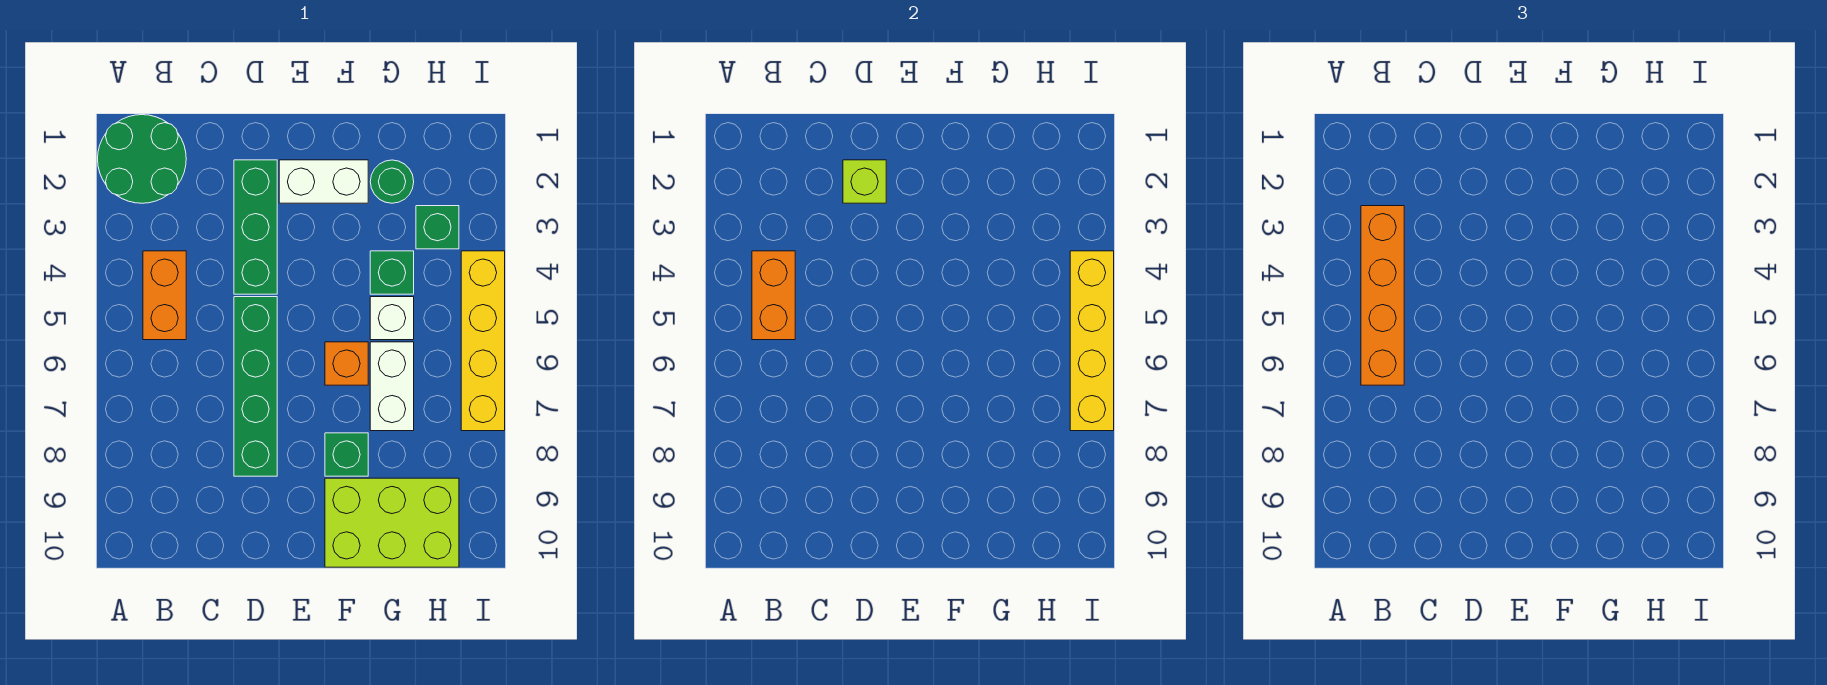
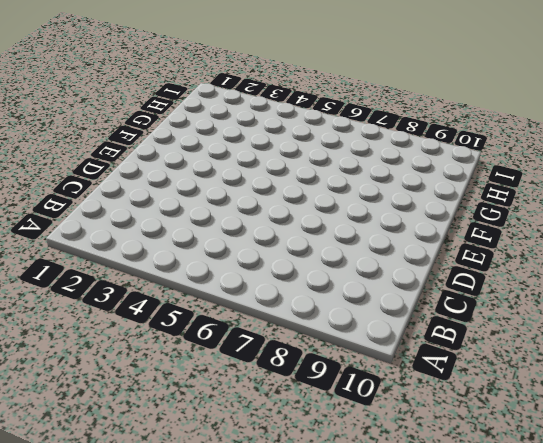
none -> green 2x2 round brick [98,115,186,203]
none -> orange 1x2 brick [143,251,186,340]
none -> green 1x3 brick [234,160,277,294]

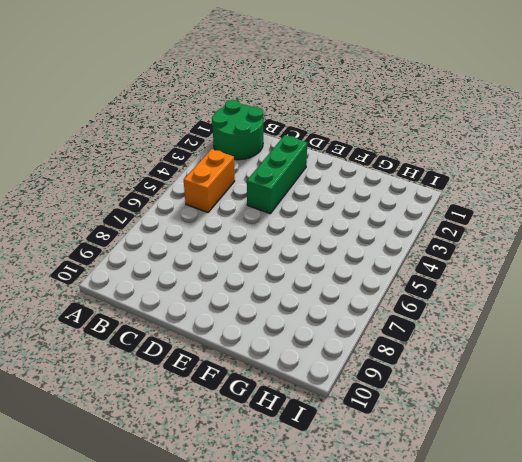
none -> green 1x4 brick [234,297,277,476]
none -> white 1x2 brick [279,160,368,203]
none -> orange 1x1 brick [325,342,368,385]

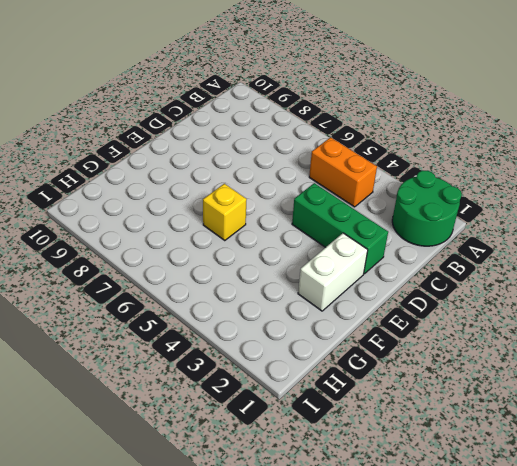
yellow 1x1 brick [203,184,247,240] -> orange 1x1 brick [325,342,368,385]
none -> green 1x4 brick [234,297,277,476]
none -> green 1x1 brick [325,433,368,476]
none -> lime 2x3 brick [325,478,459,567]

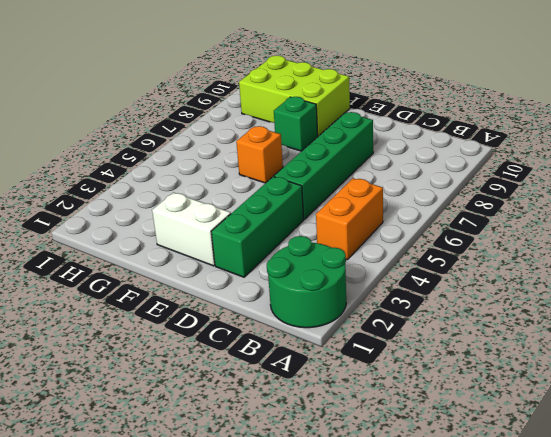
none -> green 1x1 round brick [370,160,414,203]
none -> green 1x1 brick [370,251,414,294]
none -> white 1x1 brick [370,297,414,340]

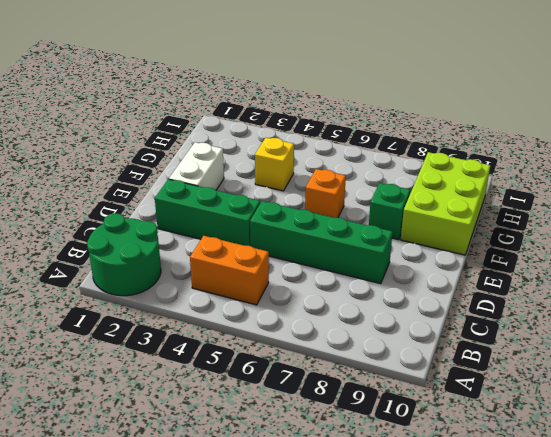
yellow 1x1 brick [255,138,294,191] -> green 1x1 brick [370,251,414,294]
none -> green 1x1 round brick [370,160,414,203]
none -> white 1x1 brick [370,297,414,340]
none -> white 1x2 brick [370,342,414,431]

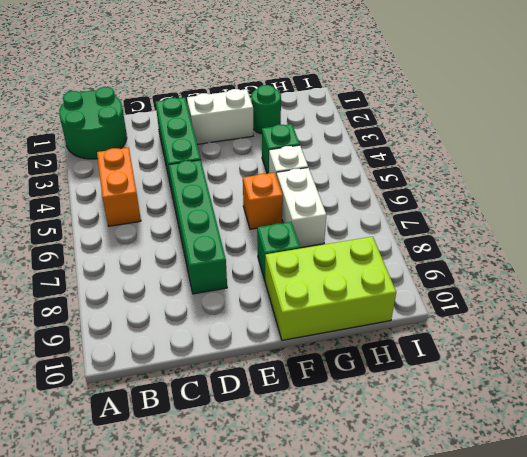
none -> green 1x1 brick [416,206,459,249]
none -> yellow 1x4 brick [461,251,505,431]
none -> orange 1x2 brick [752,251,795,340]

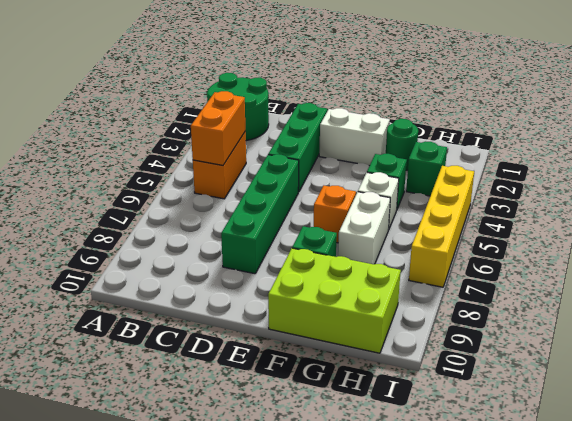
none -> lime 1x1 brick [843,160,886,203]
none -> yellow 1x4 brick [1070,251,1114,431]
none -> orange 1x4 brick [1361,206,1404,385]

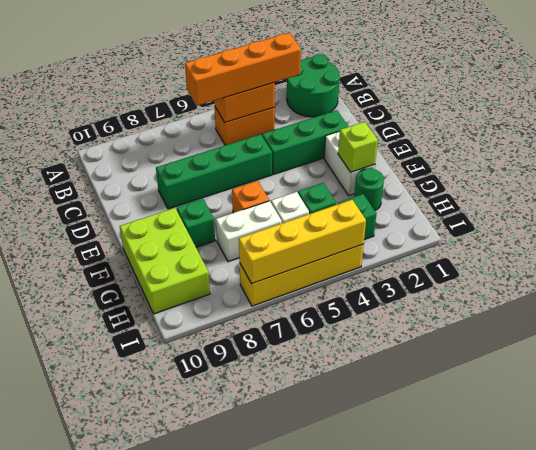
lime 1x1 brick [338,122,378,172] -> lime 1x1 brick moved to [843,160,886,203]

